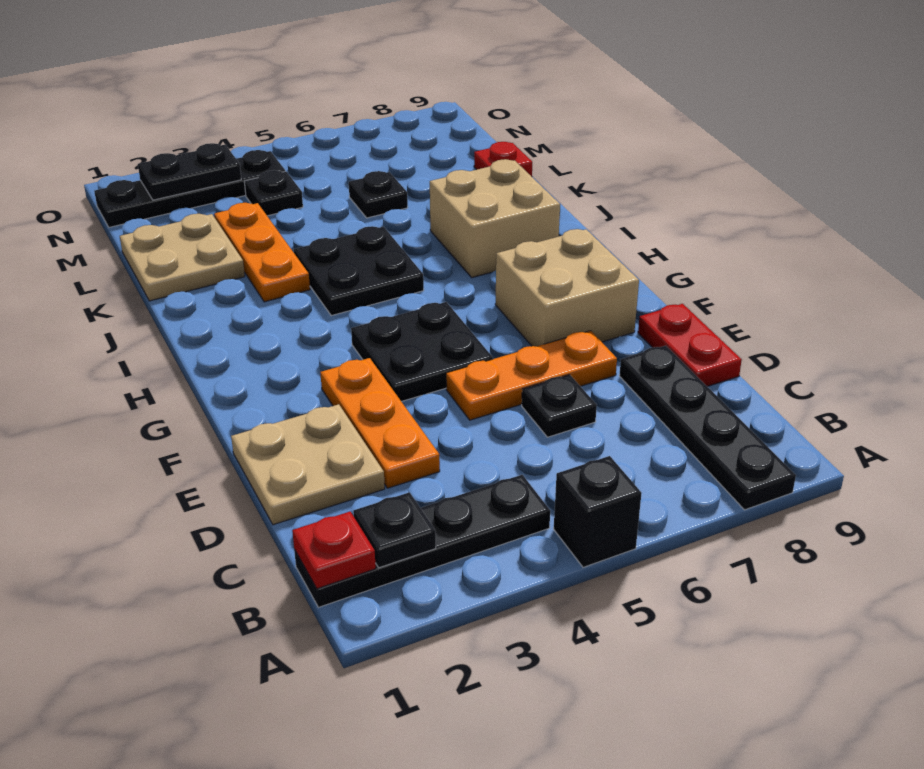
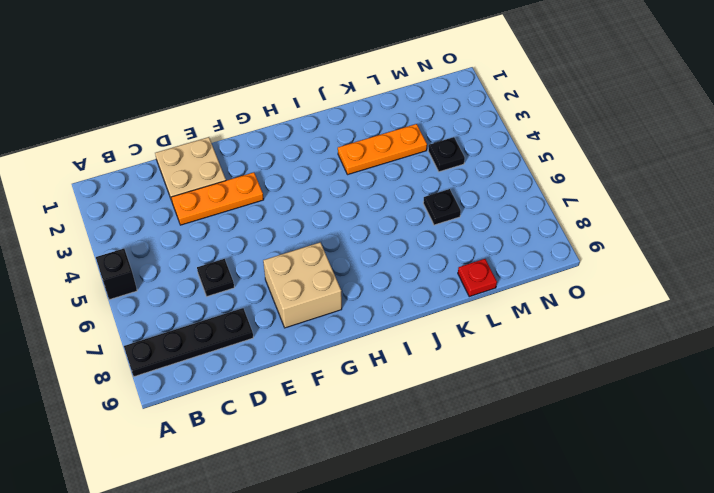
none -> black 1x4 plate [294,475,550,607]
none -> red 1x2 plate [638,304,742,386]
none -> orange 1x3 plate [446,331,617,420]

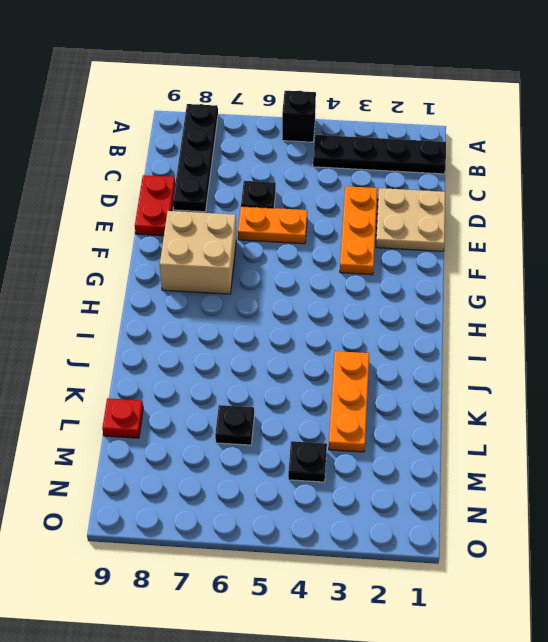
orange 1x2 plate [238,206,307,244] -> orange 1x3 plate [446,331,617,420]
none -> black 2x2 plate [351,302,493,402]
none -> black 2x2 plate [294,226,424,316]
none -> tan 2x2 brick [430,159,560,278]

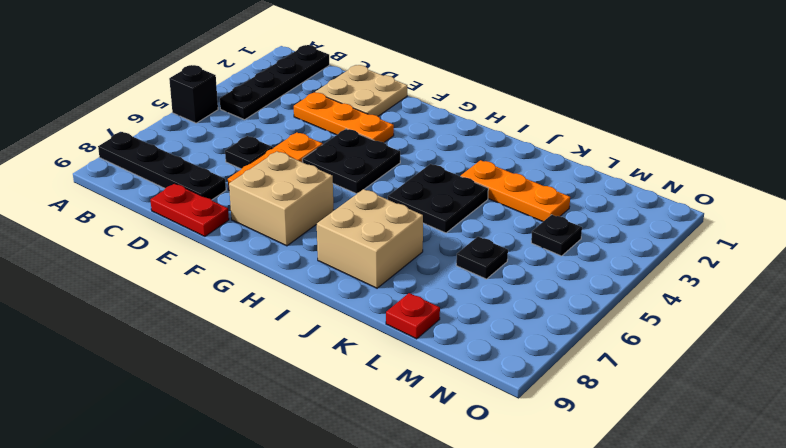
none -> tan 2x2 plate [120,214,245,301]
none -> black 1x4 plate [94,150,285,227]
none -> red 1x1 plate [292,512,376,589]

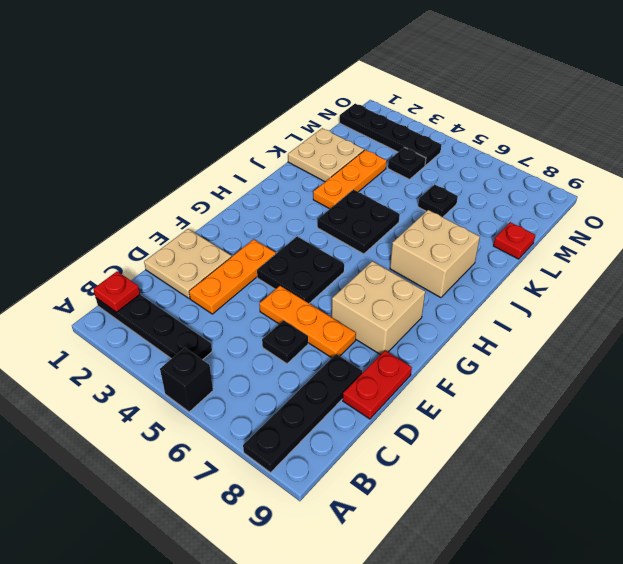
none -> black 1x1 plate [353,492,436,568]
none -> black 1x2 plate [138,143,241,200]

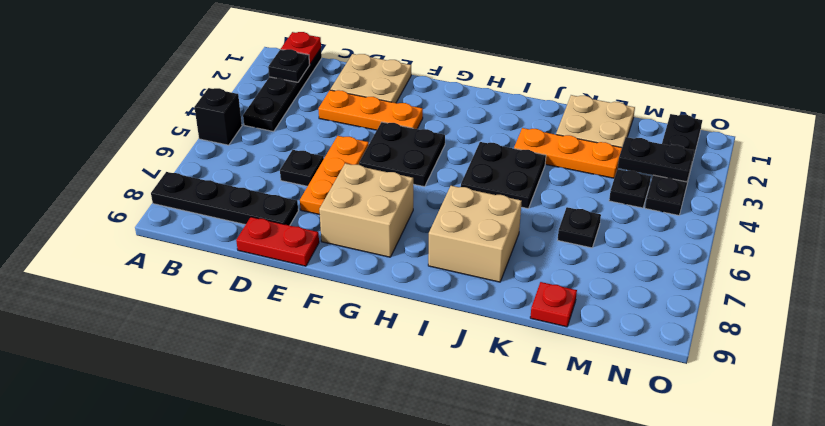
black 1x2 plate [618,137,694,182] -> black 1x2 plate turned to [138,143,241,200]

